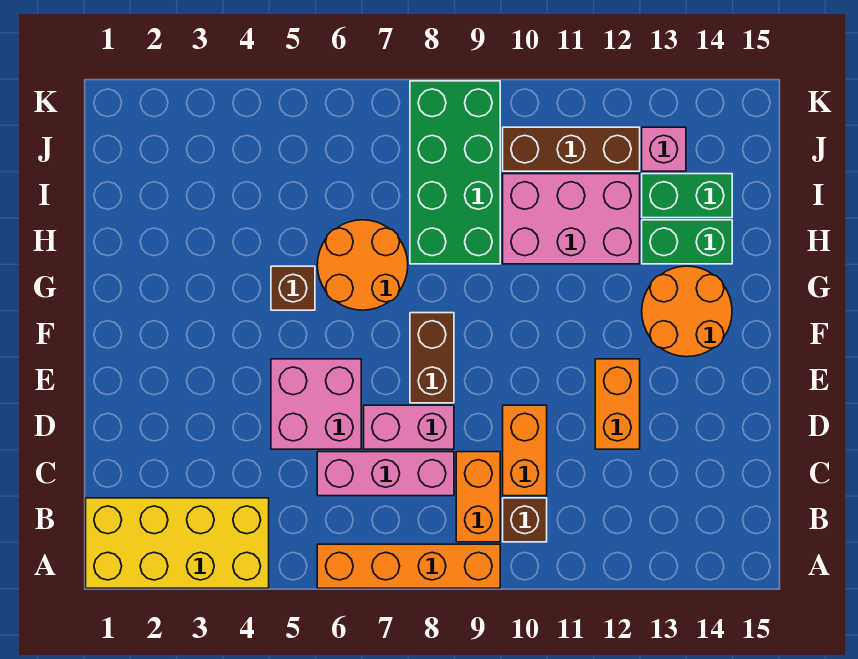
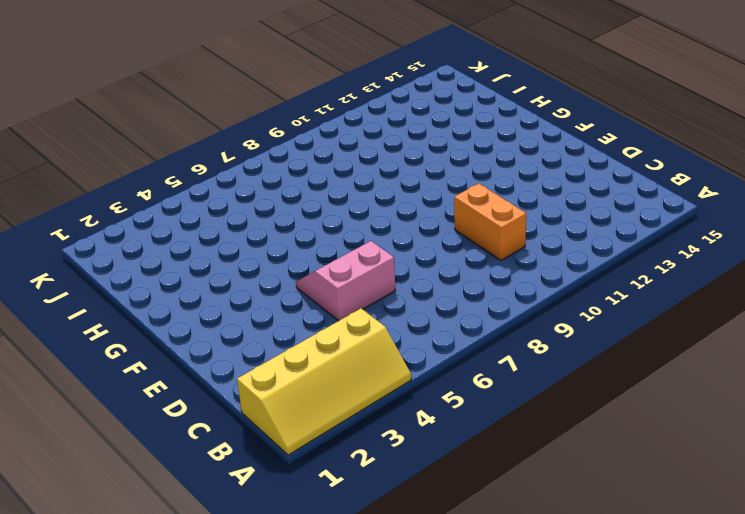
yellow 2x4 slope [237,308,411,455] -> yellow 2x4 brick [86,498,269,588]
pink 2x2 slope [296,241,395,321] -> pink 2x2 brick [271,359,361,449]
none -> orange 1x4 brick [317,544,500,588]
none -> orange 1x2 brick [456,452,500,542]
none -> brown 1x1 brick [503,498,547,542]

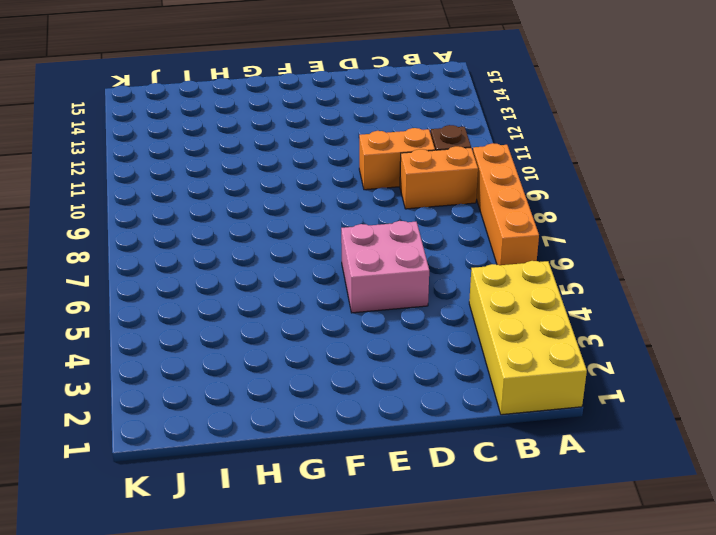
none -> pink 1x3 brick [317,452,454,496]
none -> pink 1x2 brick [364,405,454,449]
none -> orange 1x2 brick [595,359,640,449]

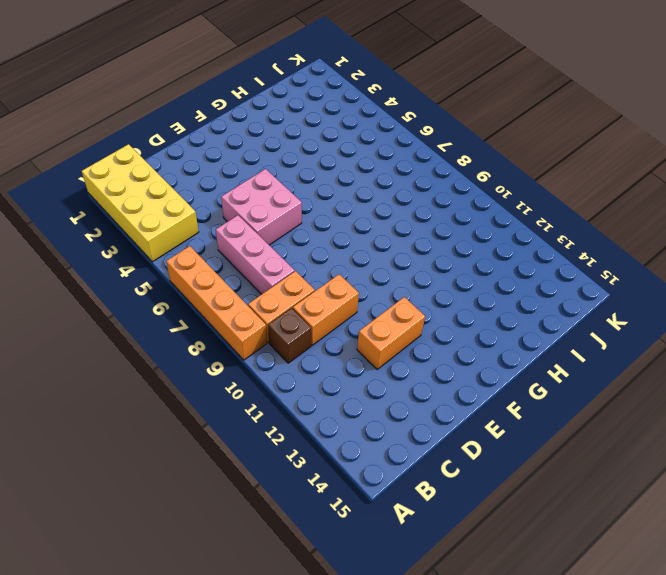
none -> pink 1x2 brick [364,405,454,449]
none -> brown 1x2 brick [410,313,454,403]
none -> orange 2x2 round brick [642,266,732,357]

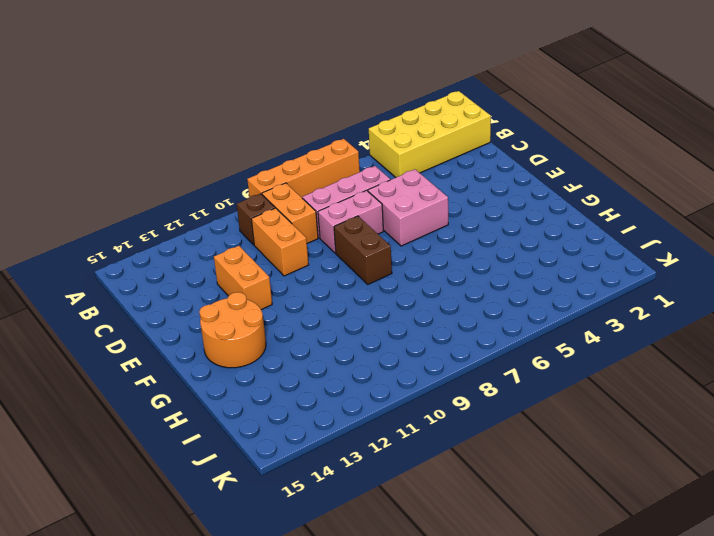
none -> brown 1x1 brick [271,266,315,310]
none -> orange 2x2 round brick [317,220,408,310]
none -> green 2x4 brick [410,81,500,264]

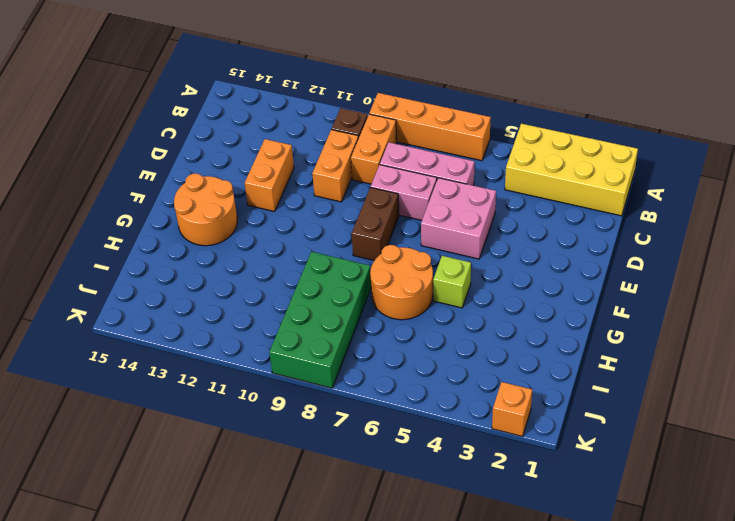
lime 1x1 brick [433,256,471,308] -> brown 1x1 brick [271,266,315,310]
orange 1x1 brick [492,382,532,436] -> none
none -> pink 2x3 brick [503,174,640,264]
none -> green 1x2 brick [642,220,732,264]
none -> green 1x2 brick [642,174,732,218]

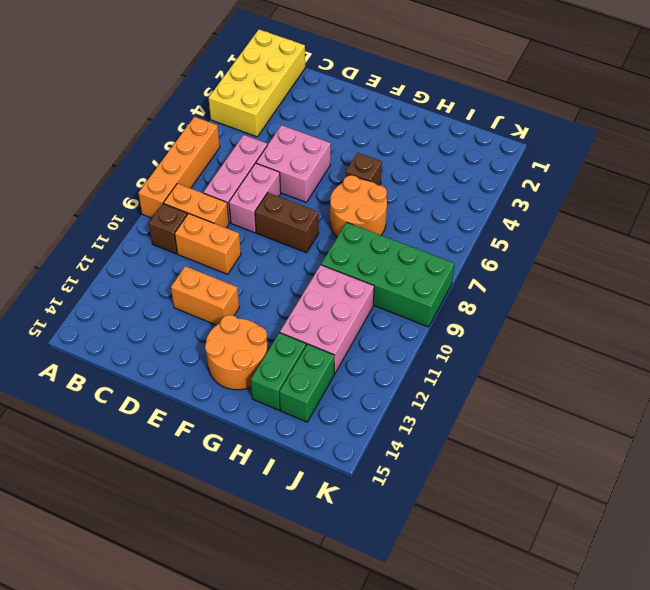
none -> brown 1x3 brick [503,127,640,171]
none -> pink 1x1 brick [642,127,686,171]

